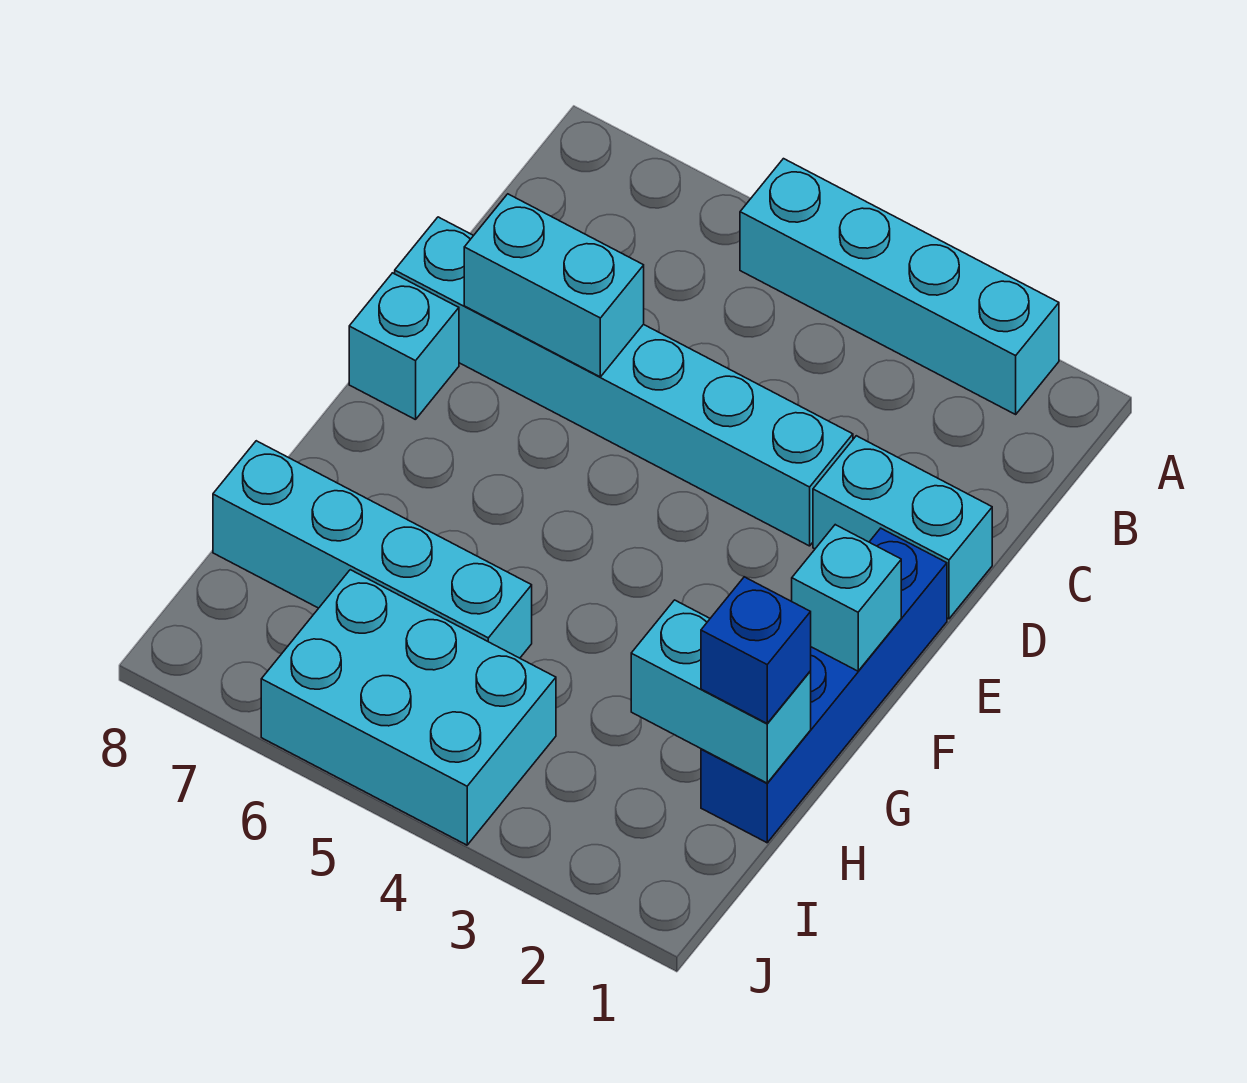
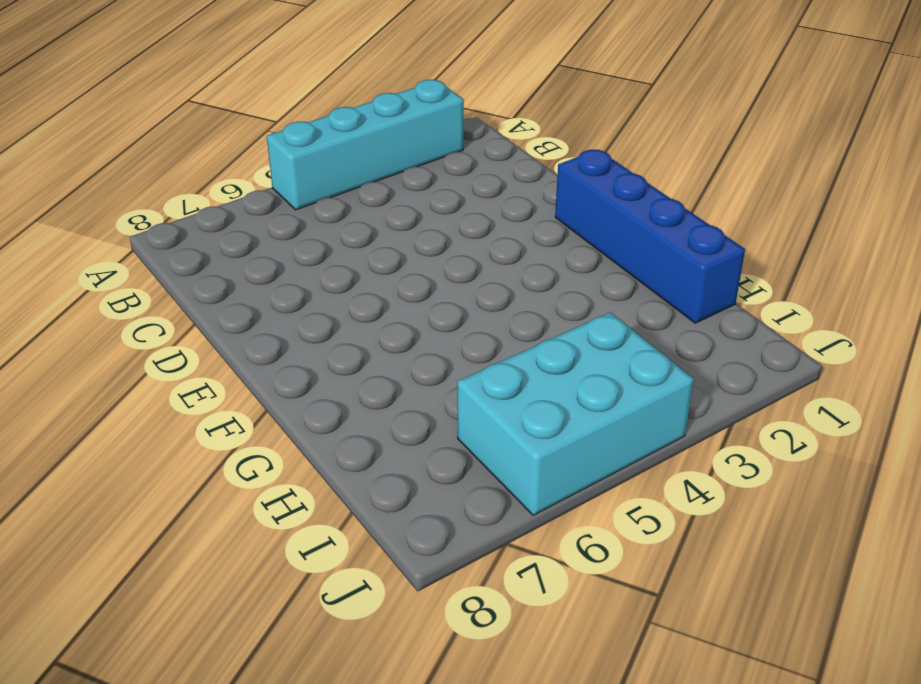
none -> cyan 1x2 brick [813,436,992,619]
none -> cyan 1x6 brick [395,217,853,546]

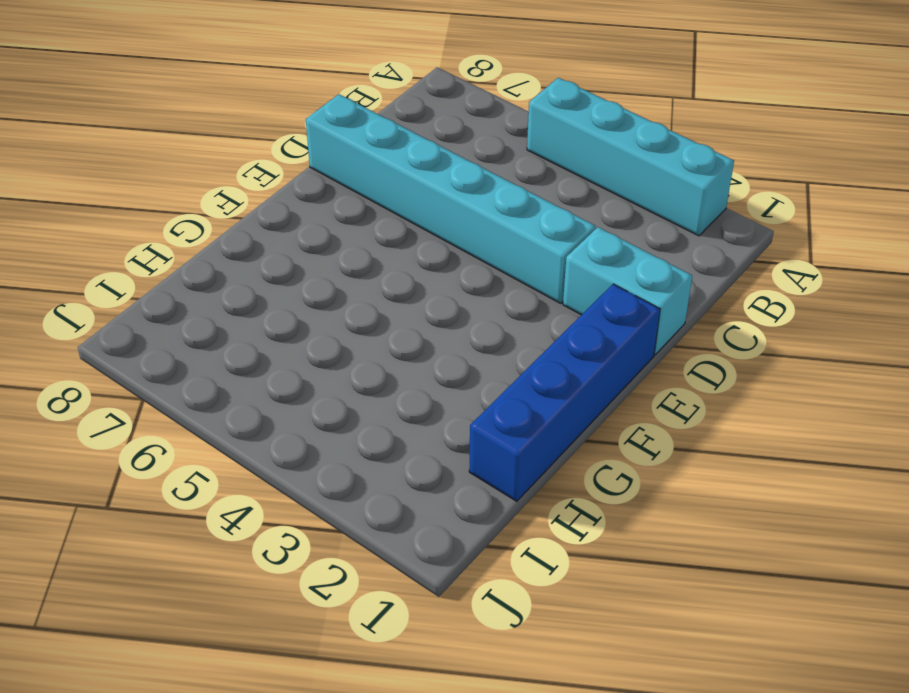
none -> cyan 1x1 brick [349,273,459,420]
none -> cyan 1x4 brick [213,441,532,658]

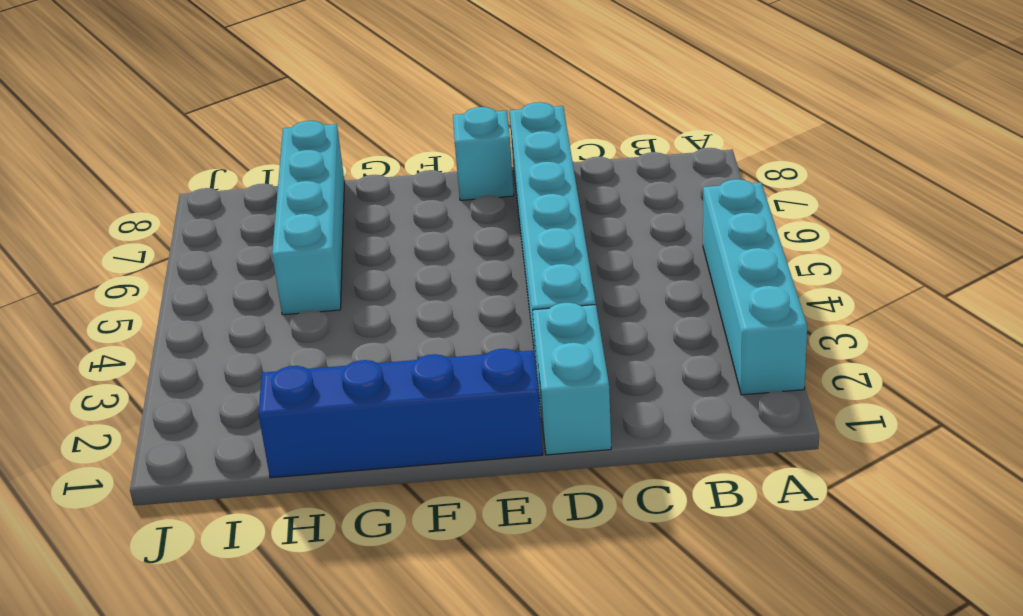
none -> cyan 2x3 brick [261,570,556,845]
none -> cyan 1x2 brick [464,194,644,377]

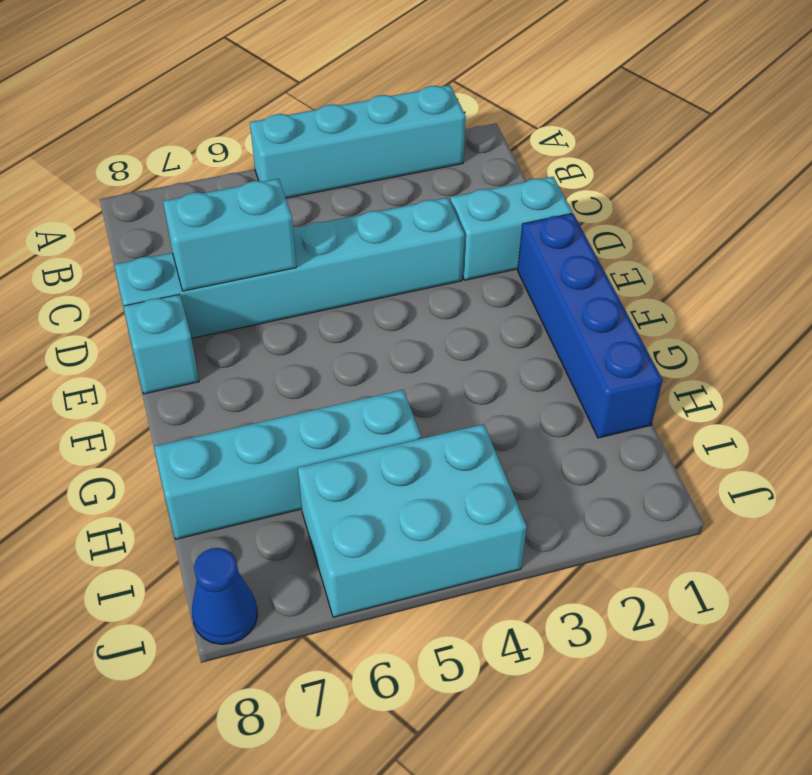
blue 1x1 cone [192,548,257,644] -> none
none -> cyan 1x1 brick [792,525,901,671]
none -> cyan 1x2 brick [631,600,811,783]

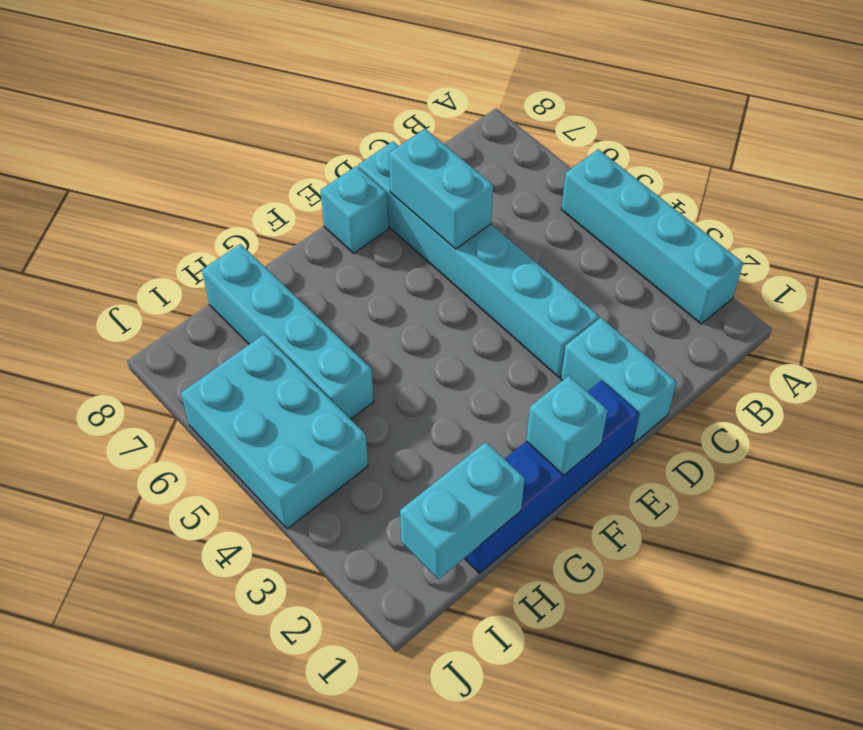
cyan 1x2 brick [400,442,525,579] -> cyan 1x2 brick turned to [631,600,811,783]
none -> blue 1x1 brick [701,577,811,723]

